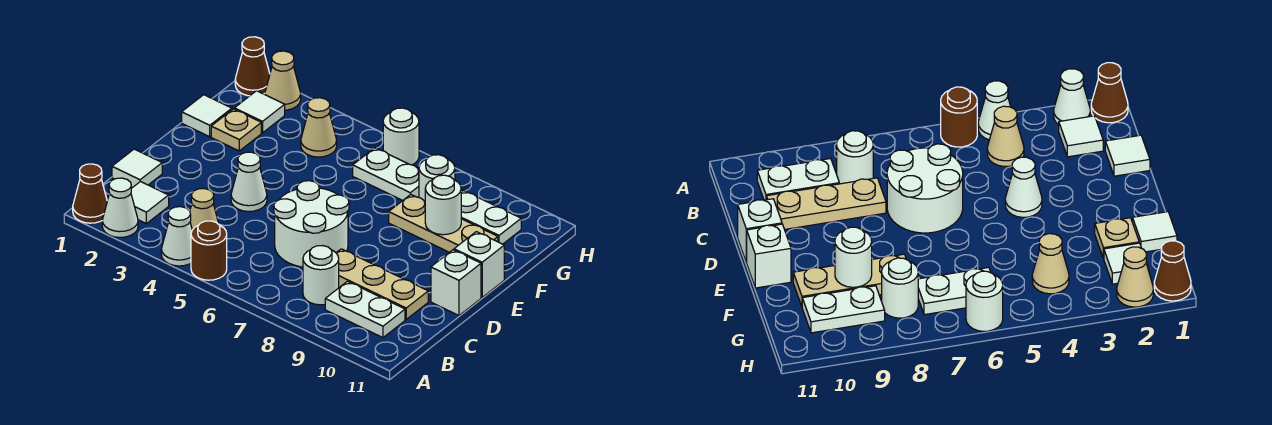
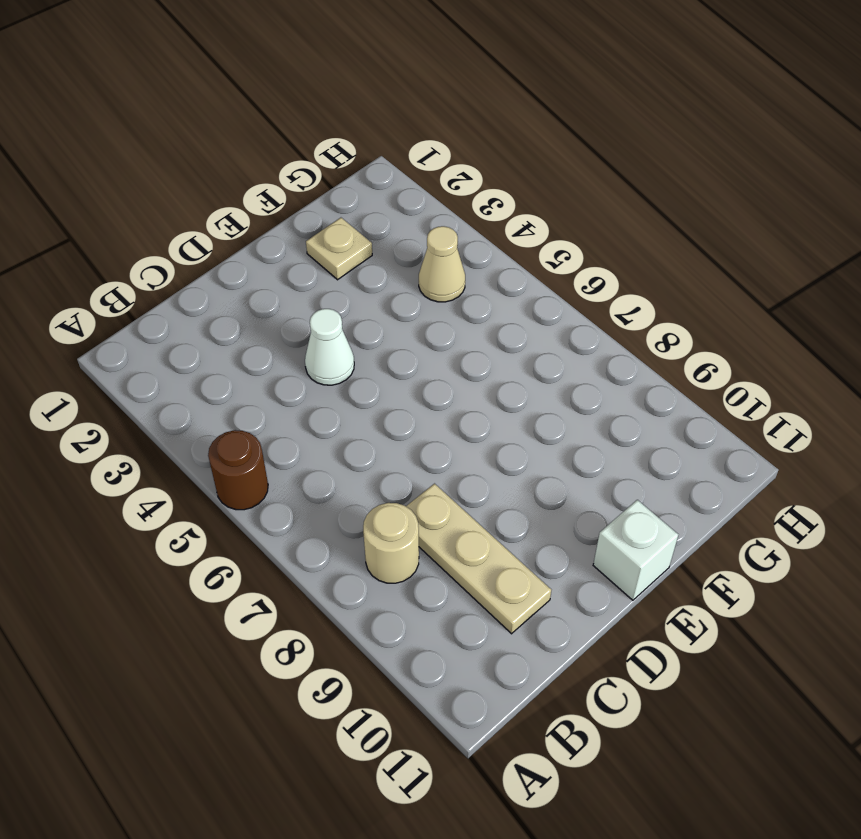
tan 1x1 round brick [363,503,419,583] -> white 1x1 round brick [303,246,339,305]
none -> brown 1x1 cone [73,164,107,223]
none -> white 1x1 cone [102,178,138,237]
none -> white 1x1 cone [161,207,192,266]

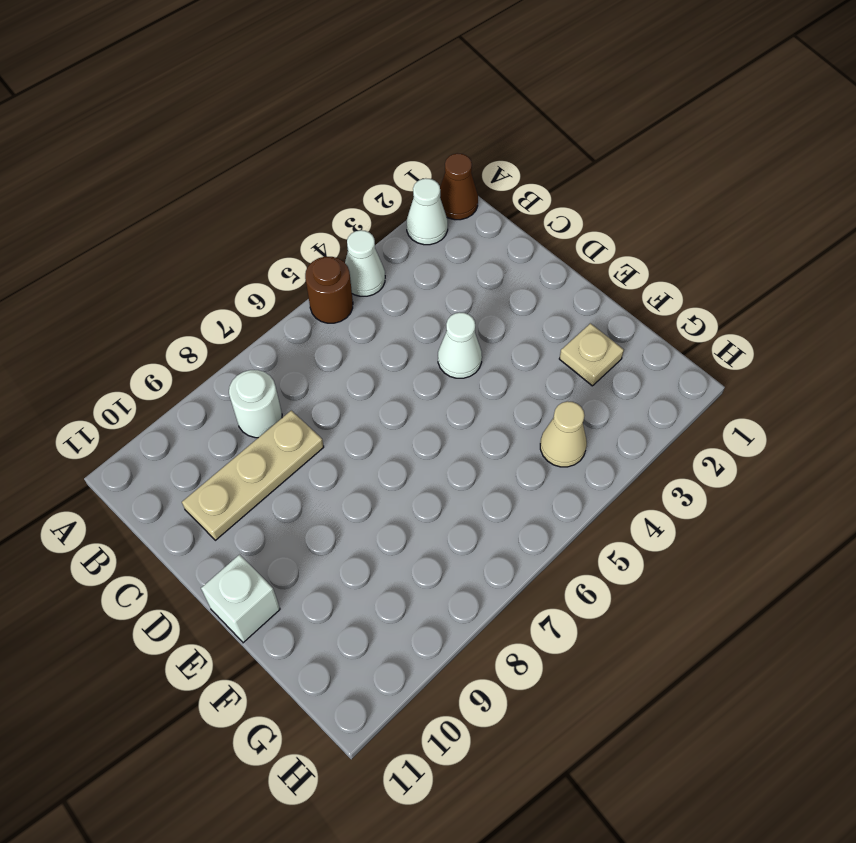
none -> white 1x1 tile [131,182,169,224]
none -> tan 1x1 cone [190,189,219,230]
none -> white 1x2 plate [325,281,405,338]

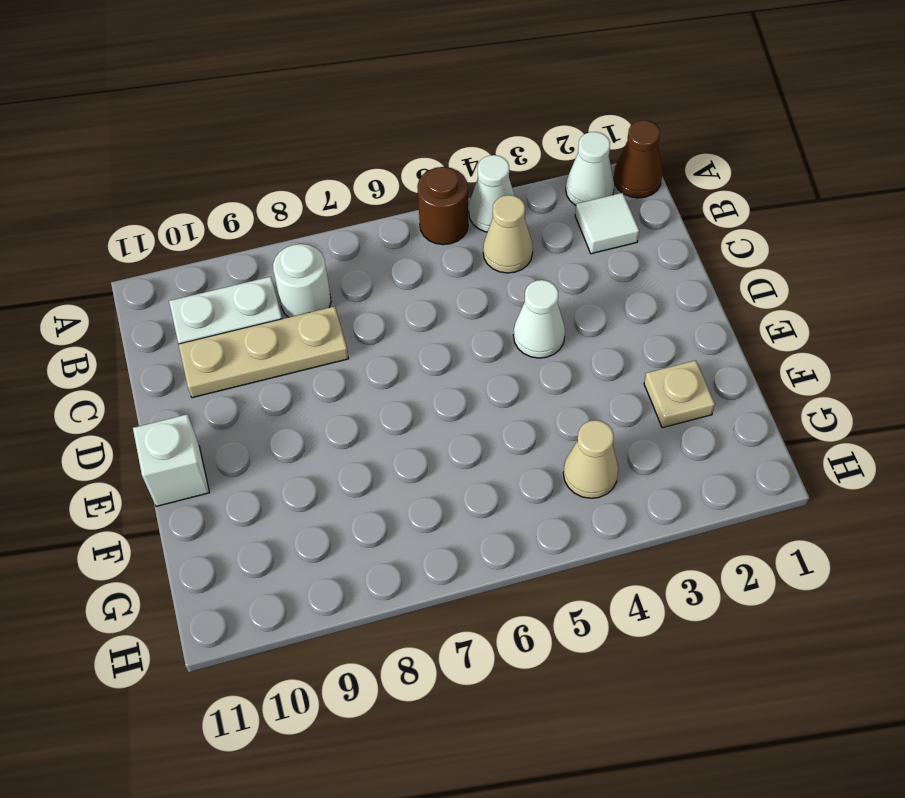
none -> white 1x1 tile [112,149,162,188]
none -> white 2x2 round brick [274,181,349,267]
none -> white 1x1 brick [431,250,481,316]

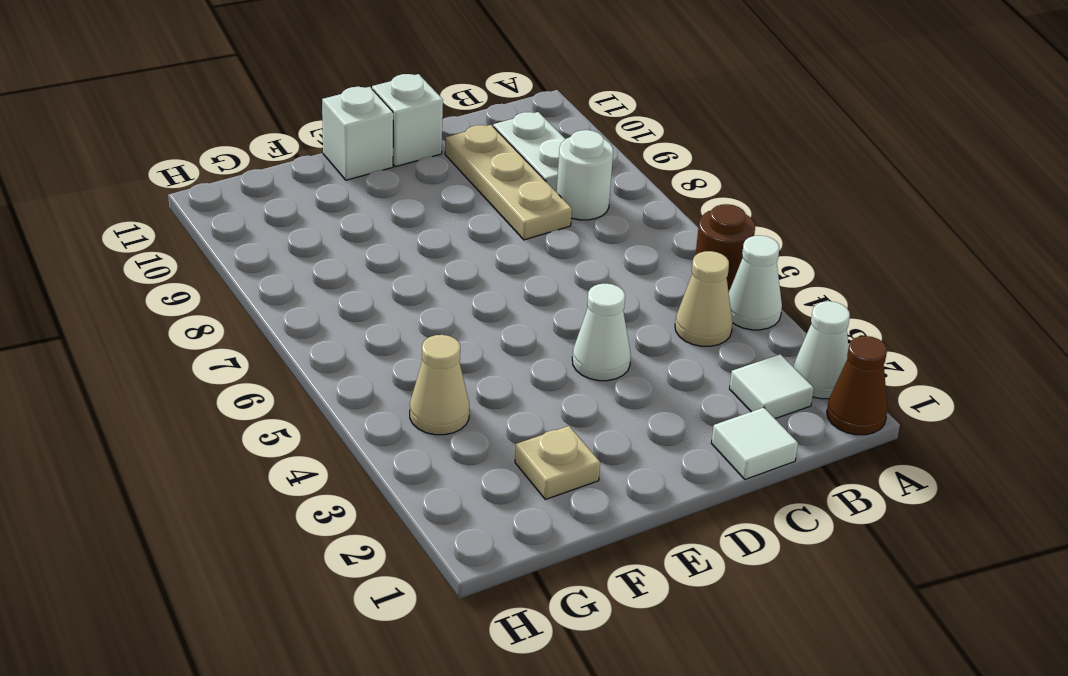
none -> white 2x2 round brick [274,181,349,267]
none -> white 1x1 tile [182,95,232,137]
none -> tan 1x3 plate [389,194,498,252]

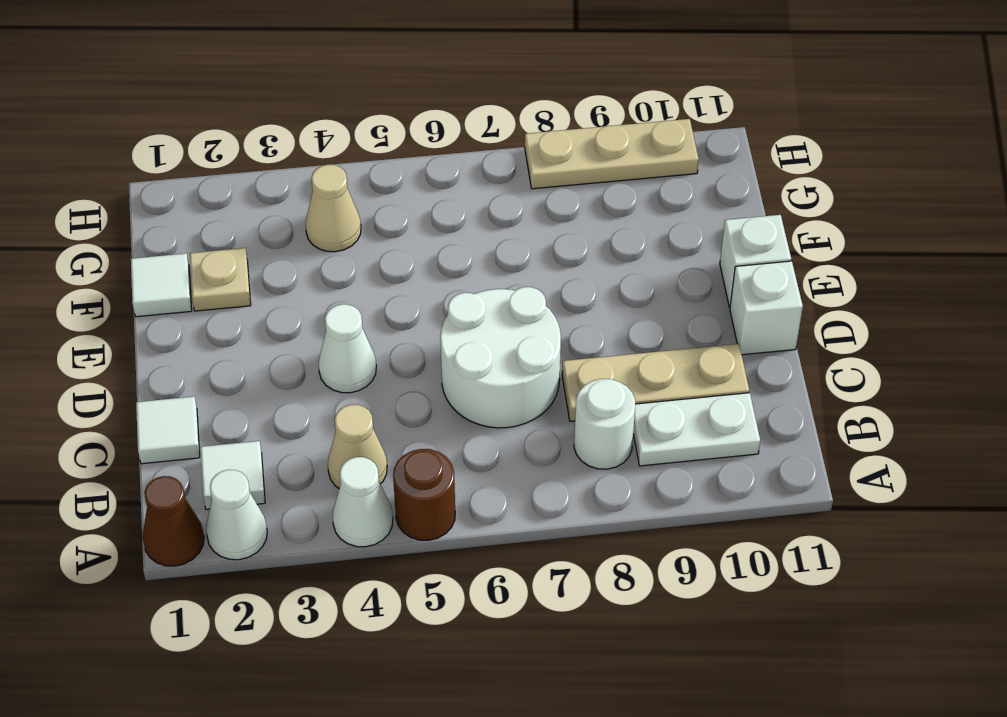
tan 1x3 plate [525,119,699,189] -> tan 1x3 plate moved to [389,194,498,252]
none -> white 1x1 tile [234,91,285,133]
none -> white 1x2 plate [353,148,419,201]
none -> white 1x1 round brick [419,155,455,201]

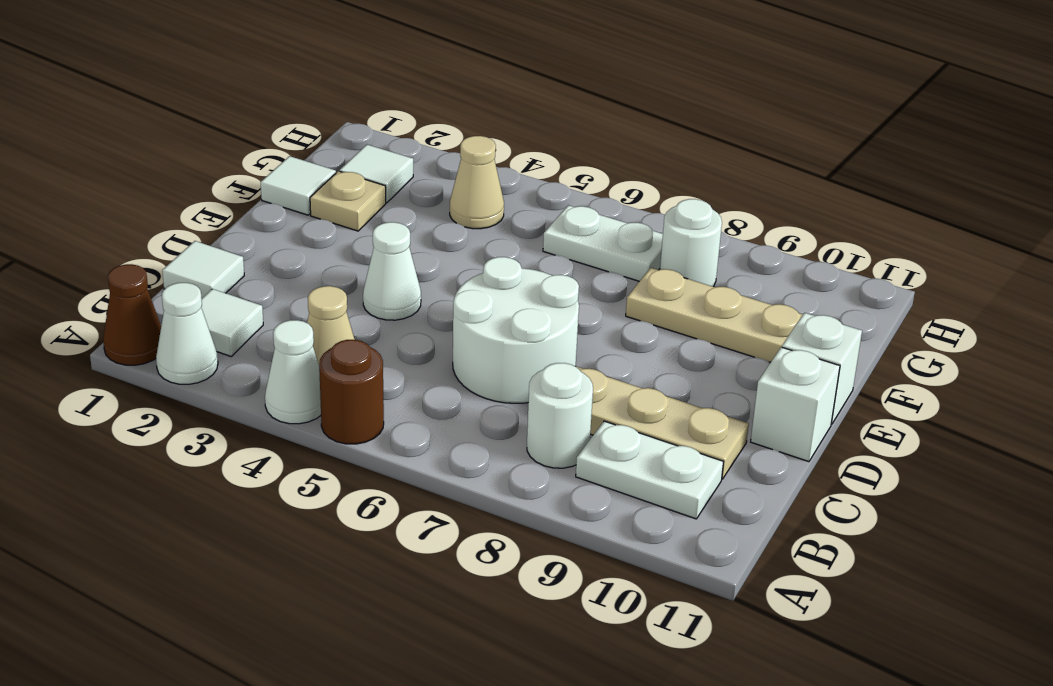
none -> white 1x2 plate [461,191,521,244]
none -> brown 1x1 cone [235,37,270,96]
none -> tan 1x1 cone [265,51,301,110]

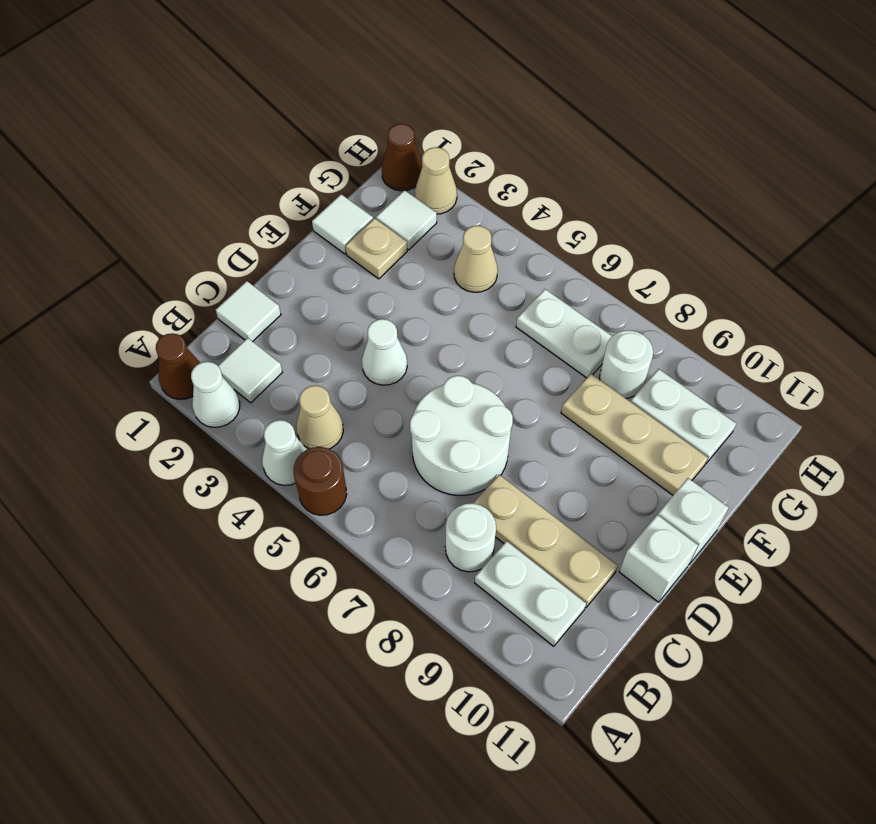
none -> white 1x1 round brick [383,108,419,165]
none -> white 1x1 round brick [425,175,461,235]

